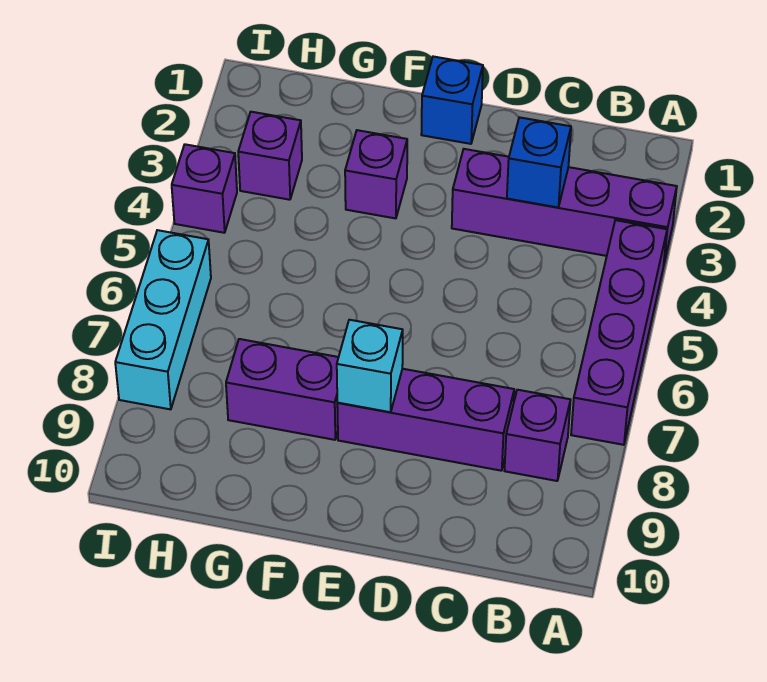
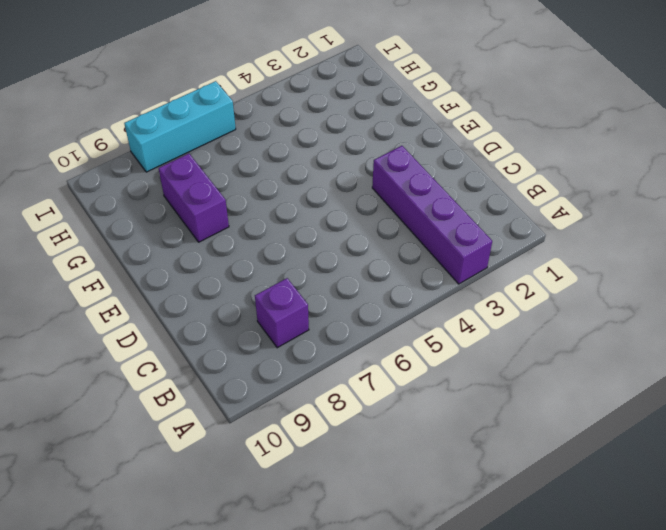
none -> purple 1x4 brick [571,220,667,445]
none -> purple 1x3 brick [337,369,514,471]
none -> blue 1x1 brick [421,57,483,144]

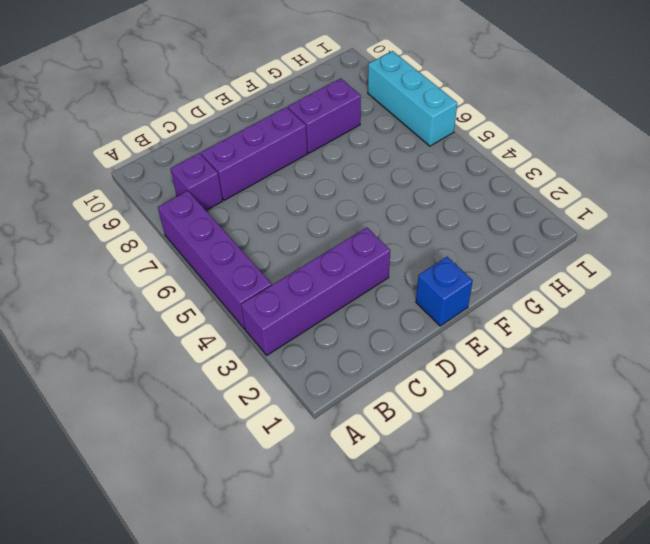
none -> purple 1x1 brick [345,130,407,218]
none -> purple 1x1 brick [238,112,302,200]
none -> purple 1x1 brick [172,144,237,233]

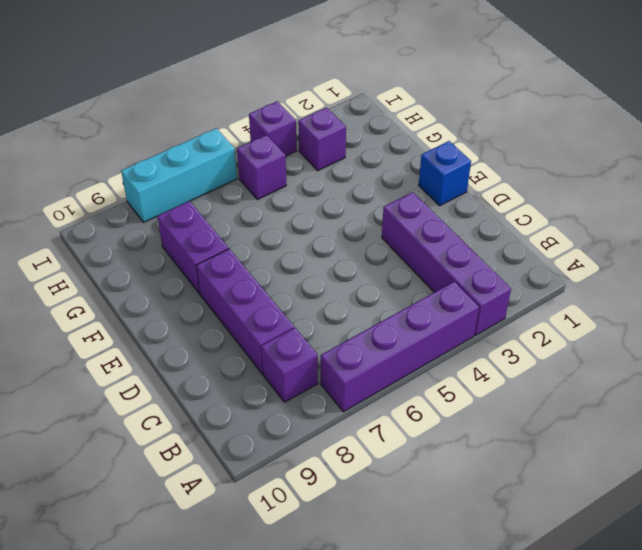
purple 1x1 brick [237,135,286,200] -> purple 1x1 brick moved to [345,130,407,218]
none -> blue 1x1 brick [507,117,571,207]
none -> cyan 1x1 brick [337,320,403,412]

